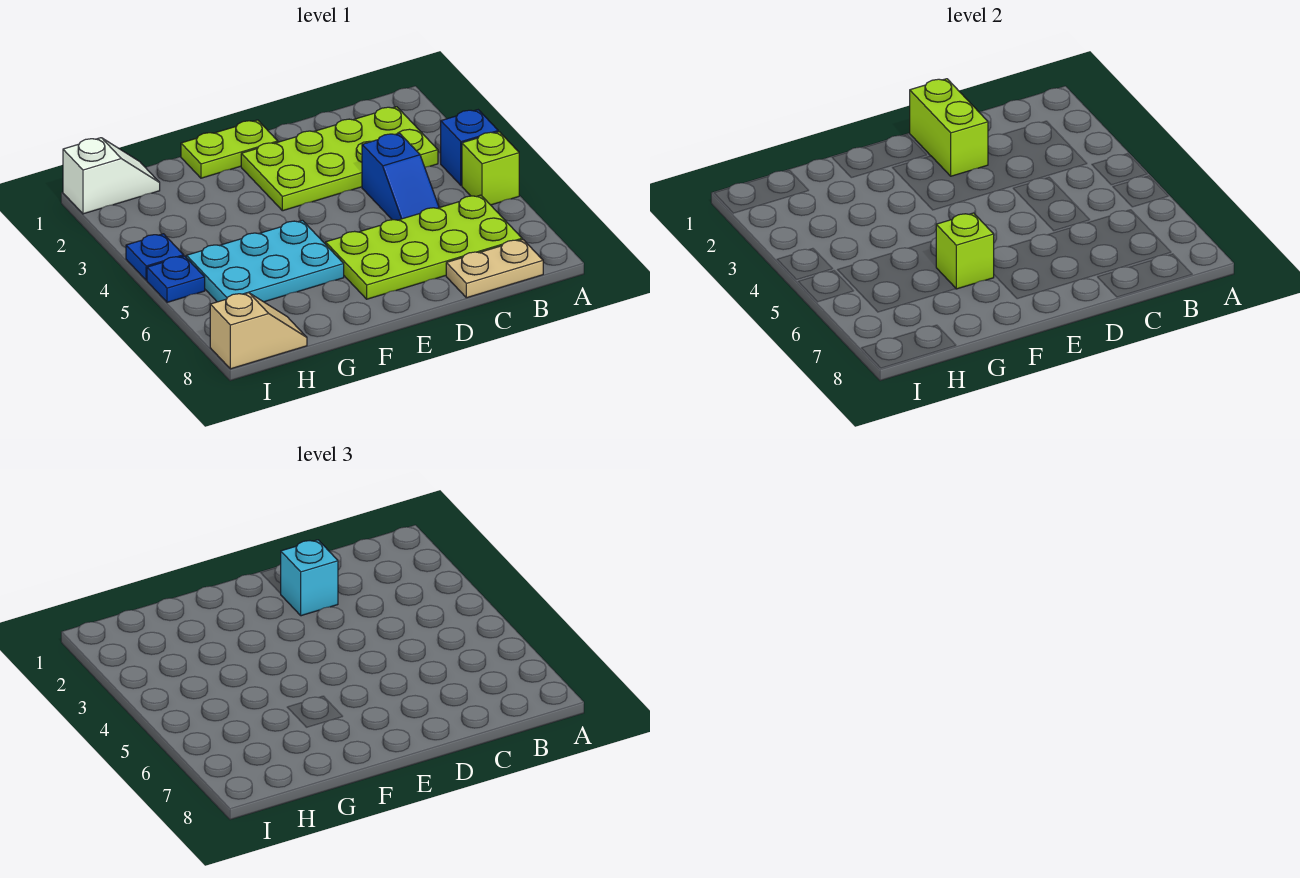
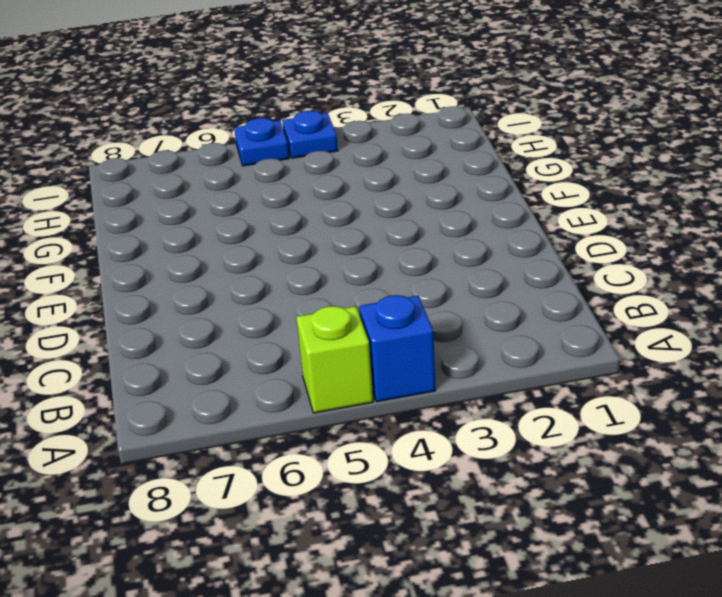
none -> lime 2x4 plate [241,107,438,211]
none -> lime 2x4 plate [326,195,522,299]
none -> tan 1x2 plate [446,240,543,298]

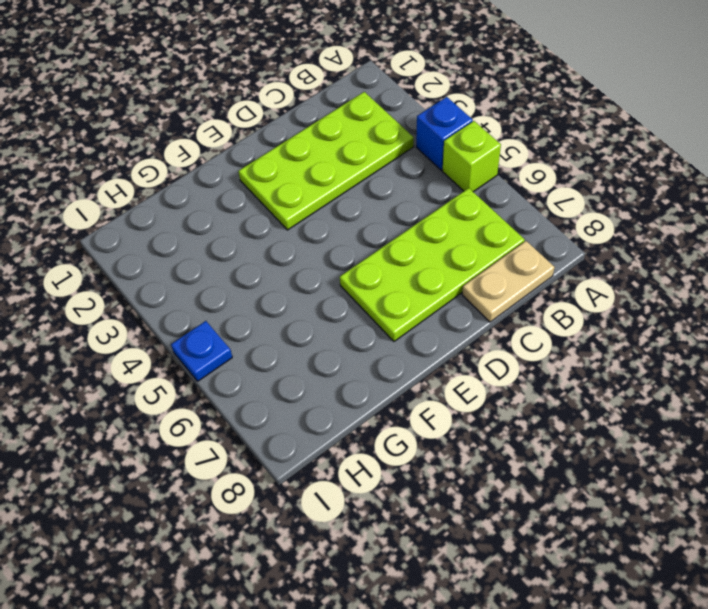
none -> blue 1x2 slope [362,133,439,220]
none -> lime 1x2 plate [181,120,278,178]
none -> cyan 2x3 plate [186,220,344,302]

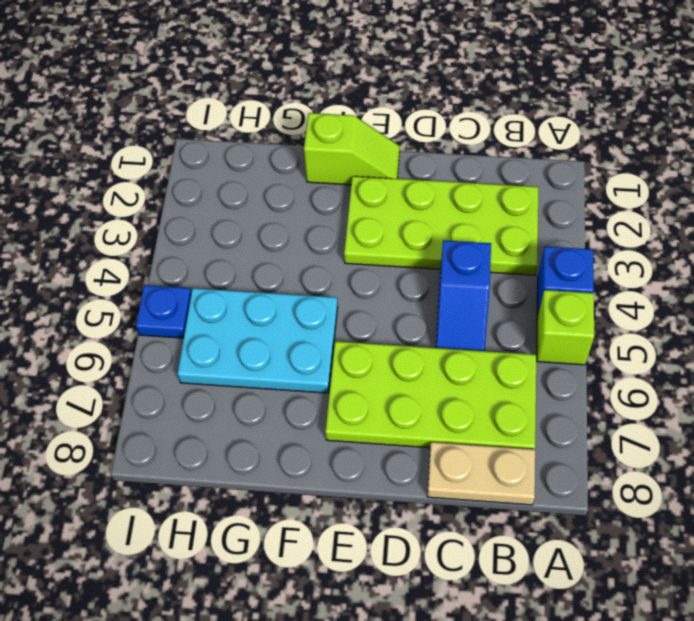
lime 1x2 slope [304,113,400,185] -> lime 1x2 plate [181,120,278,178]
none -> white 1x2 slope [63,138,160,214]
none -> tan 1x2 slope [210,293,307,369]
none -> blue 1x1 plate [126,234,184,280]

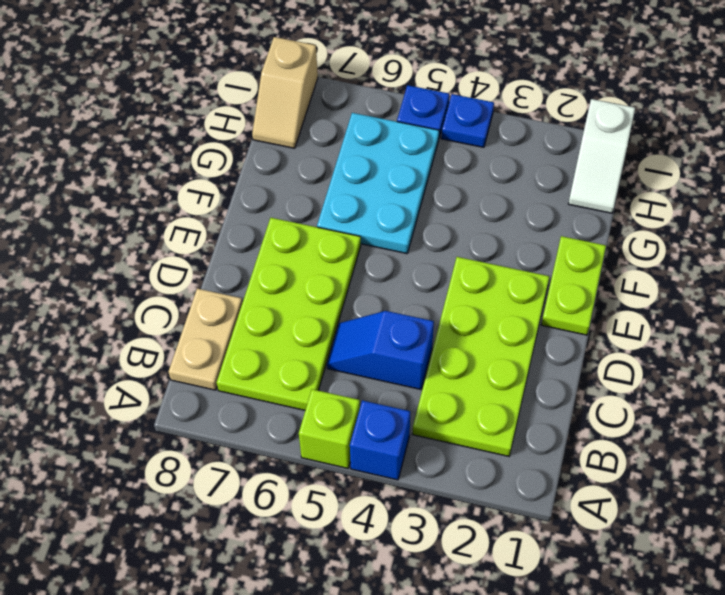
none -> lime 1x2 brick [910,79,988,176]
none -> lime 1x1 brick [936,213,994,289]
none -> cyan 1x1 brick [280,540,338,616]

